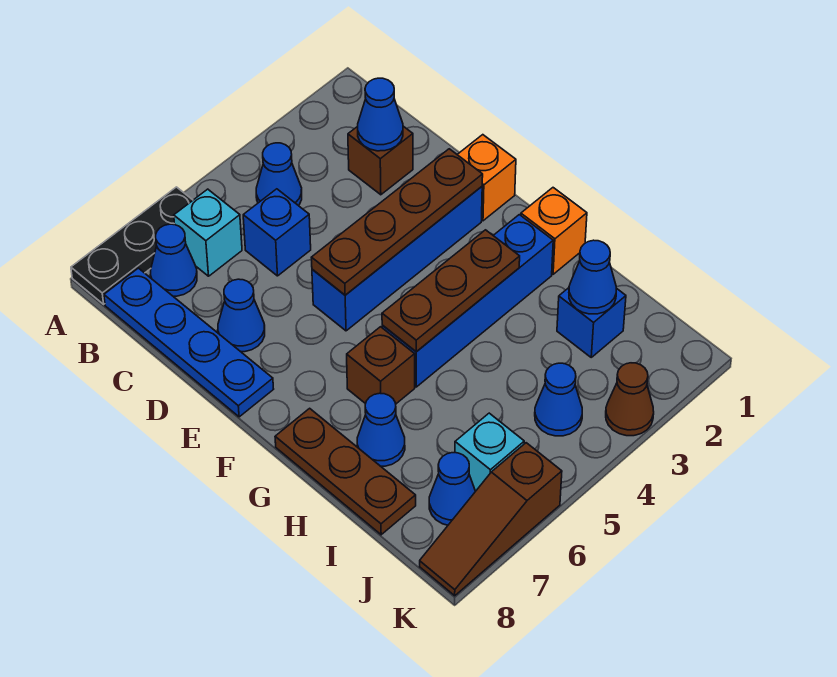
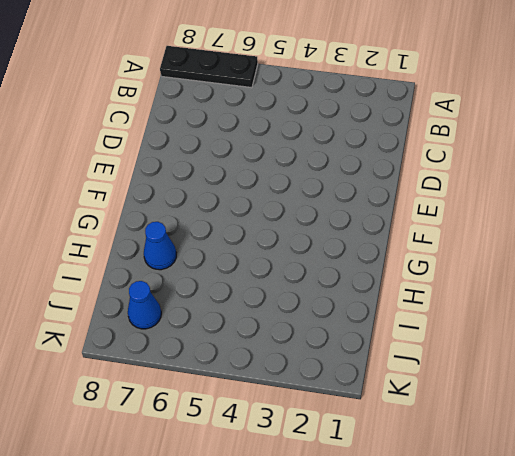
none -> blue 1x1 cone [256,143,302,206]
none -> cyan 1x1 brick [174,189,242,276]
none -> blue 1x1 cone [150,224,197,296]

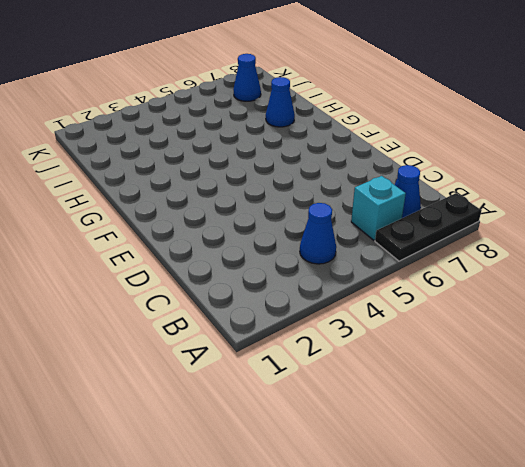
none -> blue 1x4 plate [104,268,273,417]
none -> brown 1x1 brick [348,126,413,195]
none -> blue 1x1 brick [243,189,311,276]

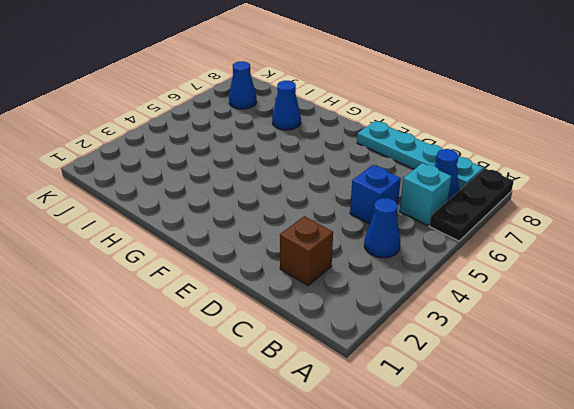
cyan 1x4 plate [357,121,483,190] -> blue 1x4 plate [104,268,273,417]
none -> blue 1x1 cone [218,279,265,352]
none -> orange 1x1 brick [457,135,516,221]
none -> blue 1x4 brick [312,187,482,331]

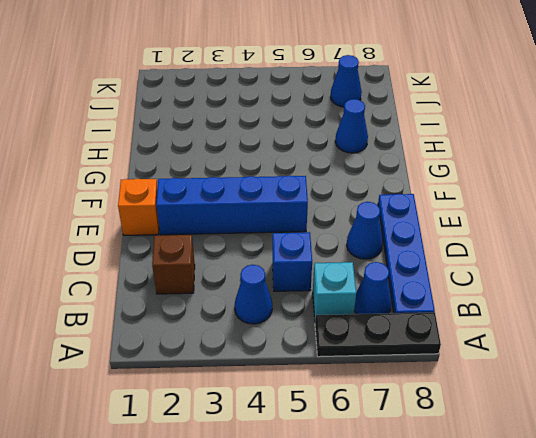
none -> orange 1x1 brick [521,188,587,274]
none -> blue 1x4 brick [382,215,553,387]
none -> brown 1x1 brick [347,327,415,404]

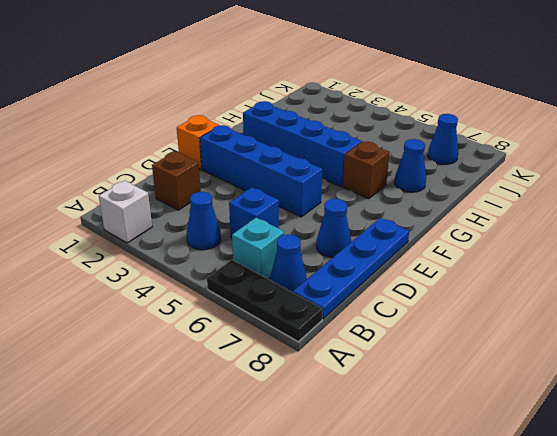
white 1x1 brick [99,181,152,243] -> none
none -> orange 1x1 brick [521,188,587,274]
none -> brown 1x3 plate [275,408,416,535]
none -> blue 1x1 brick [557,288,626,357]

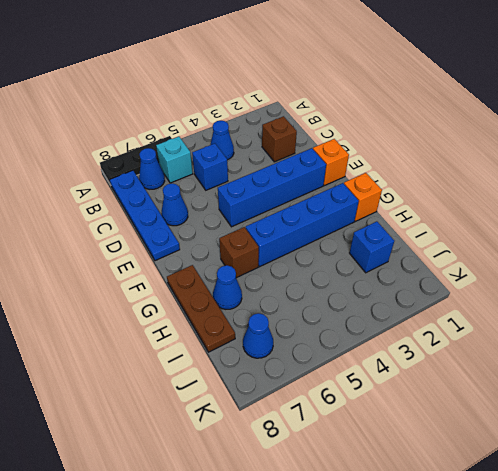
none -> blue 1x1 cone [535,363,582,436]
none -> cyan 1x1 brick [455,413,524,491]
none -> brown 1x1 cone [606,363,654,436]

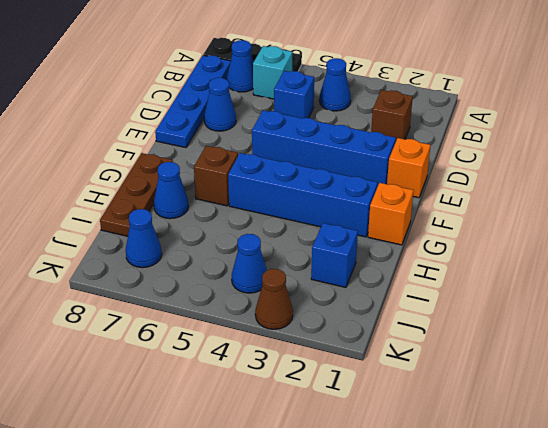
none -> cyan 1x1 brick [455,413,524,491]
none -> brown 1x3 slope [420,443,562,596]
none -> blue 1x1 cone [358,78,403,151]

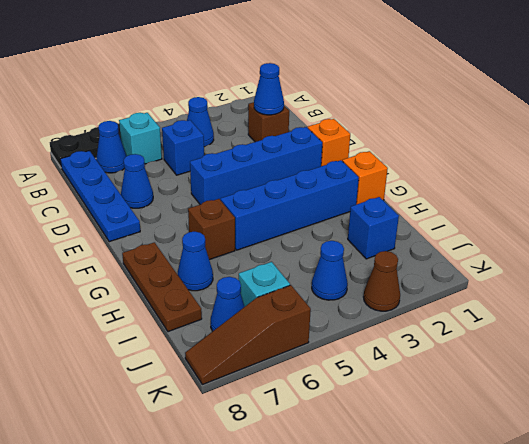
none -> brown 1x4 plate [311,149,483,295]
none -> brown 1x3 plate [382,230,520,352]
none -> blue 1x1 cone [569,240,616,314]

